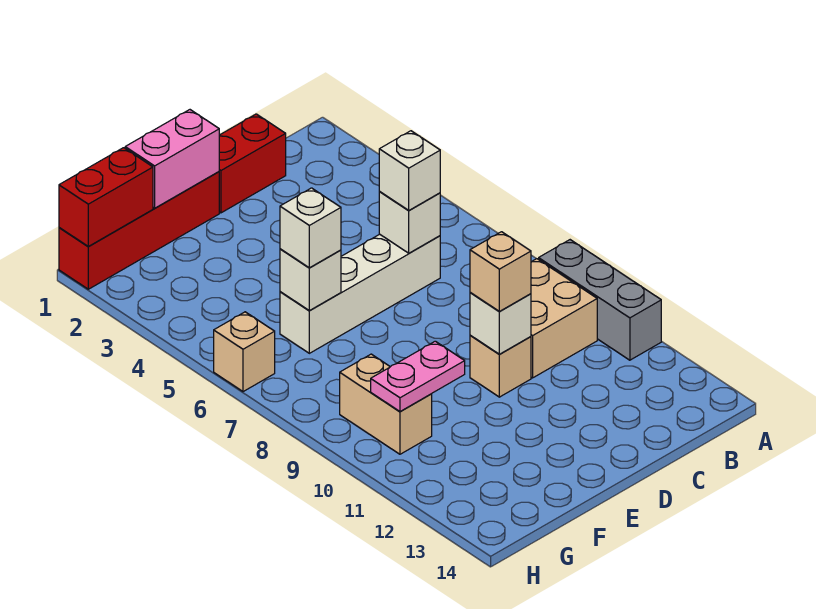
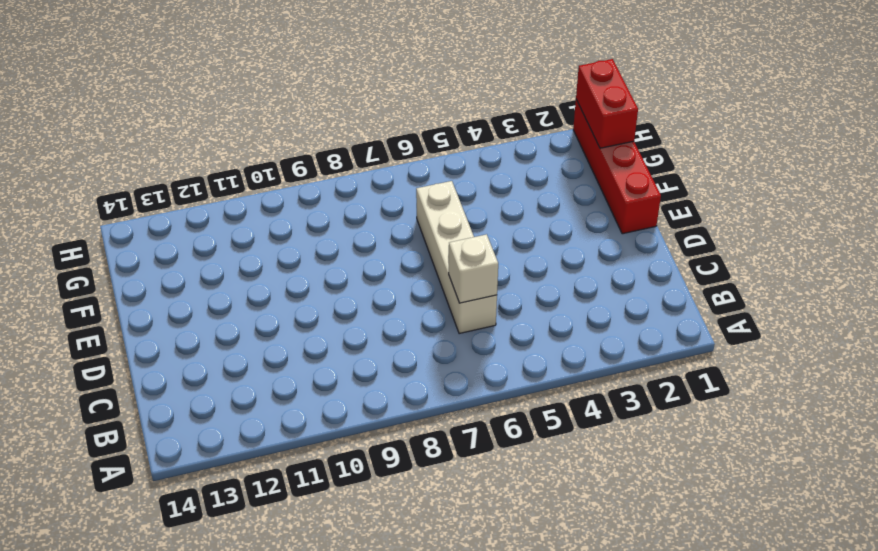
none -> grey 1x3 brick [539,240,661,360]
none -> tan 2x2 brick [531,259,597,378]
none -> red 1x2 brick [219,114,286,213]

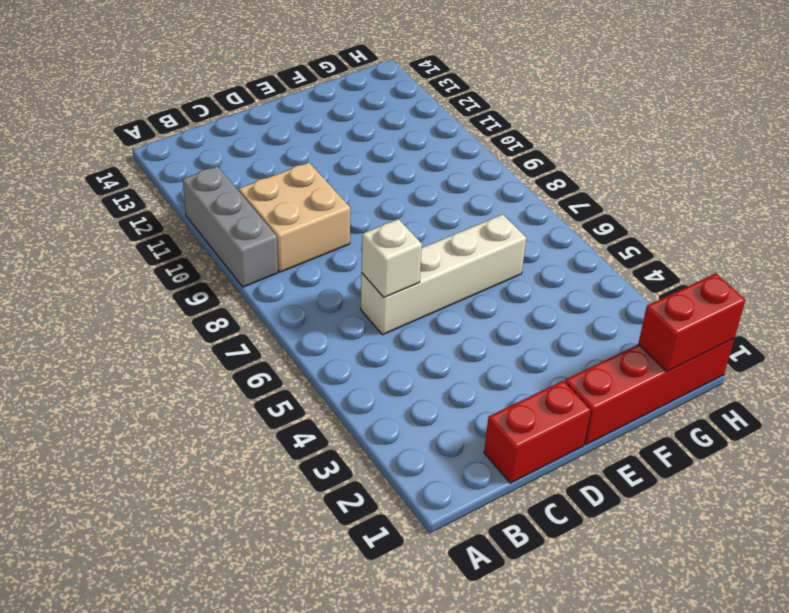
none -> tan 1x1 brick [470,335,531,397]
none -> tan 1x2 brick [340,354,432,454]
none -> tan 1x1 brick [214,312,275,392]

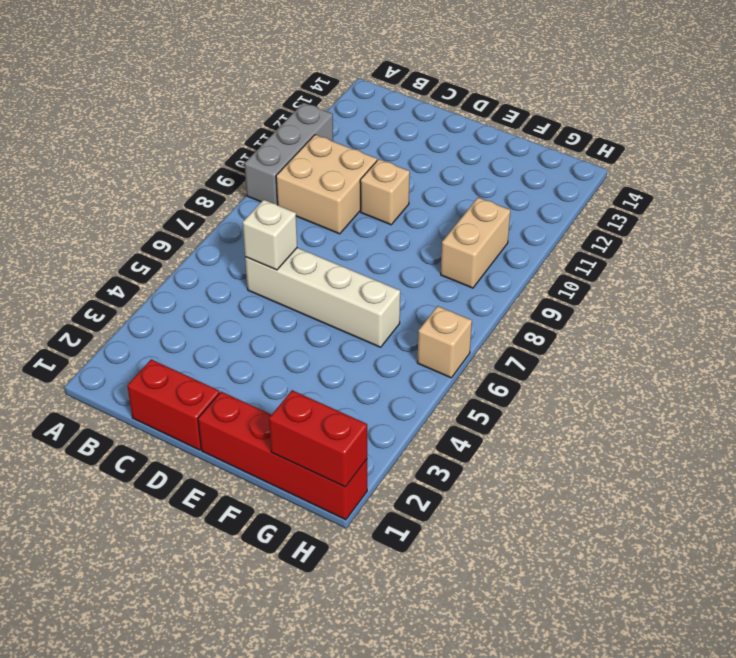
none -> white 1x1 brick [470,292,531,354]
none -> pink 1x2 brick [125,110,219,208]
none -> white 1x1 brick [280,249,341,311]

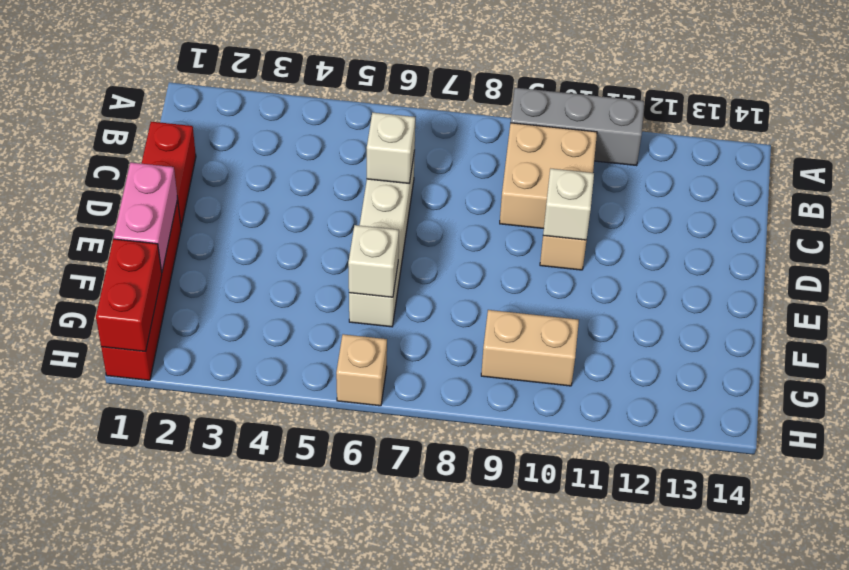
none -> pink 1x2 plate [371,341,465,411]
none -> white 1x1 brick [379,131,440,210]
none -> tan 1x1 brick [470,232,531,311]

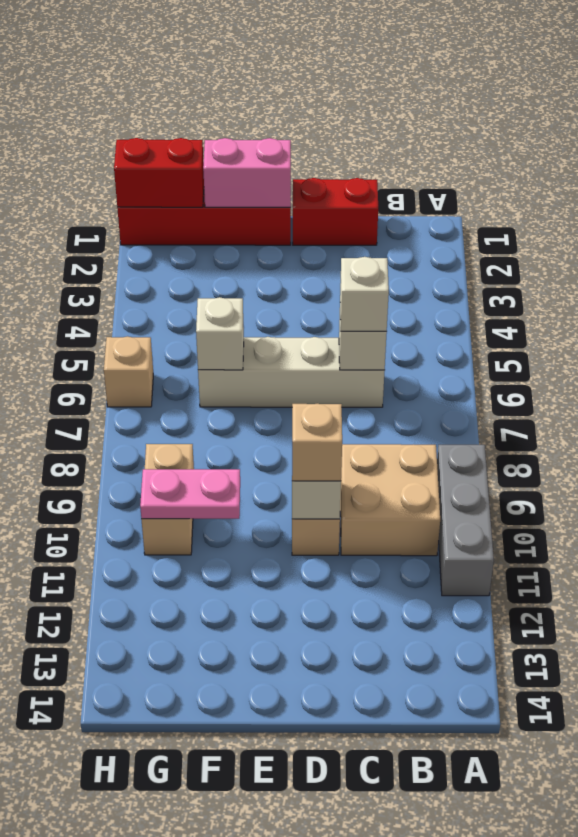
none -> white 1x1 brick [280,188,341,268]

